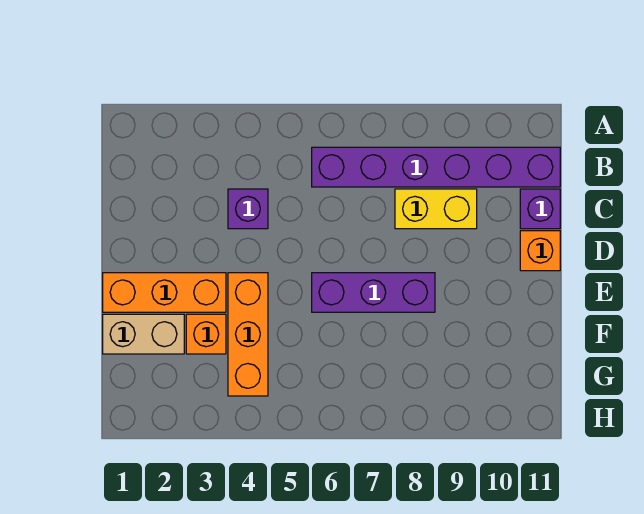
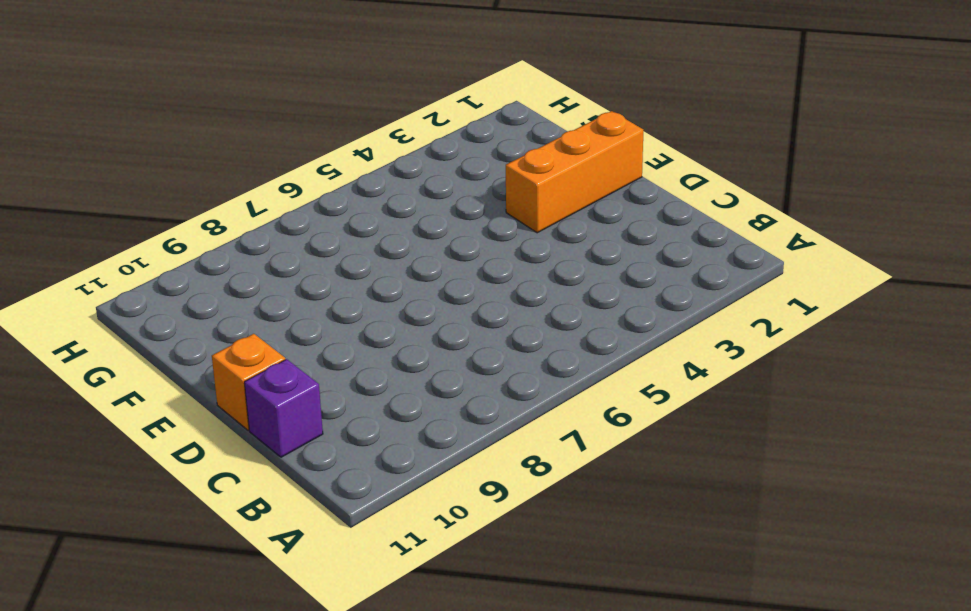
none -> purple 1x6 brick [312,147,560,187]
none -> purple 1x1 brick [228,189,268,229]

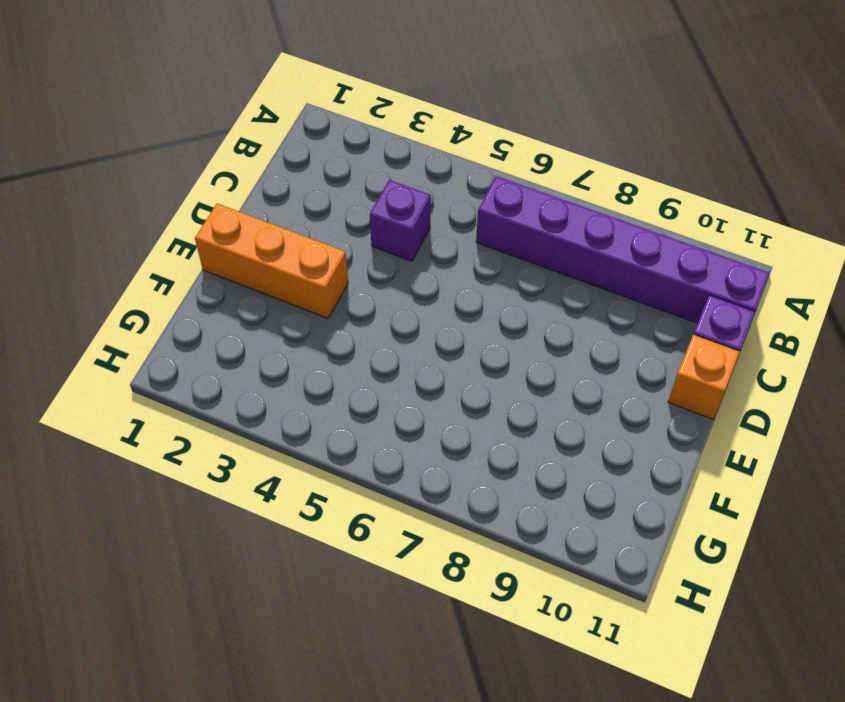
none -> yellow 1x2 brick [395,189,477,229]
none -> orange 1x3 brick [228,273,268,396]

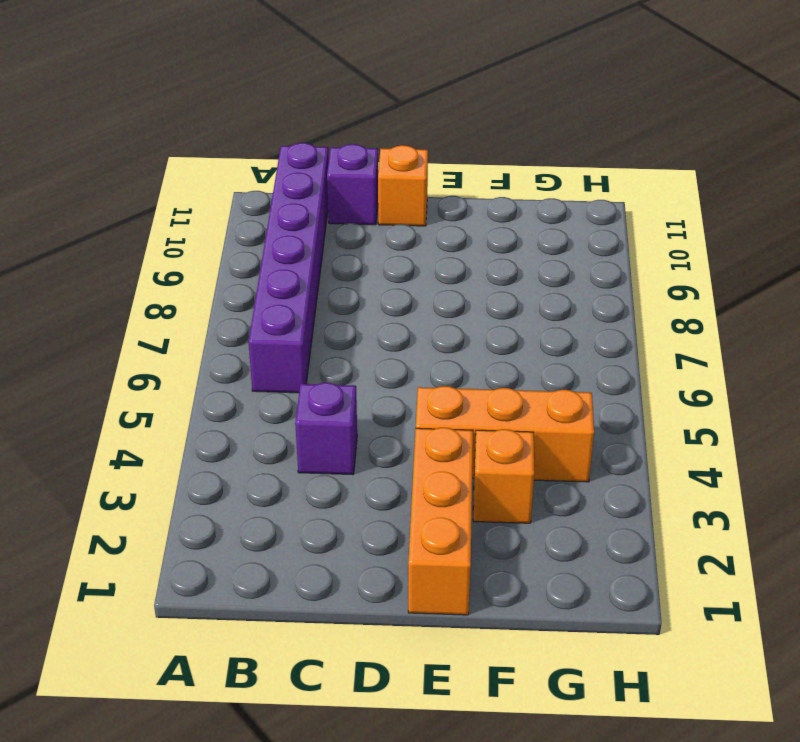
none -> yellow 1x2 brick [395,189,477,229]
none -> purple 1x3 brick [312,273,435,312]

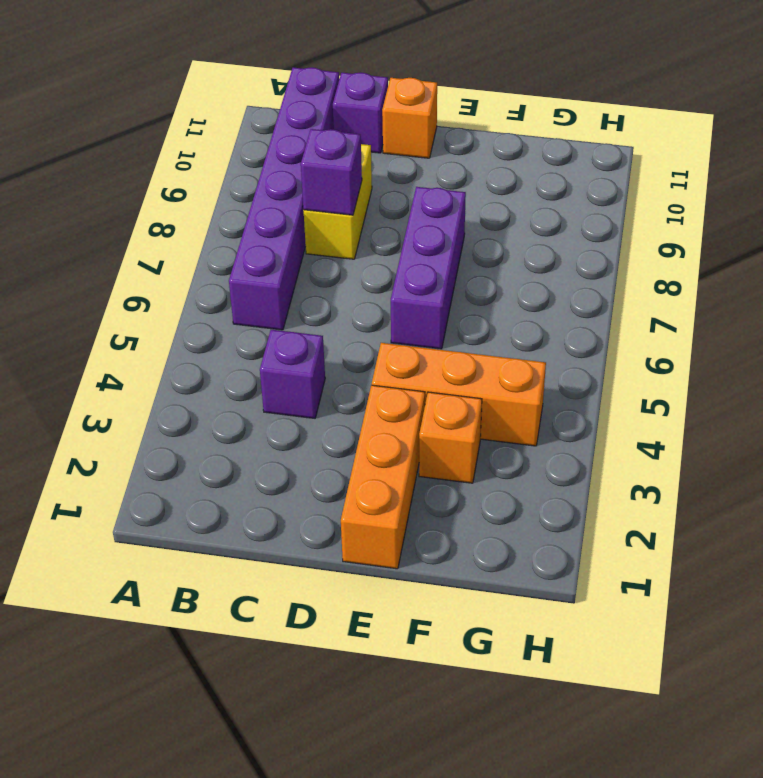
purple 1x1 brick [301,129,362,215] -> none
none -> tan 1x2 brick [103,314,184,354]

